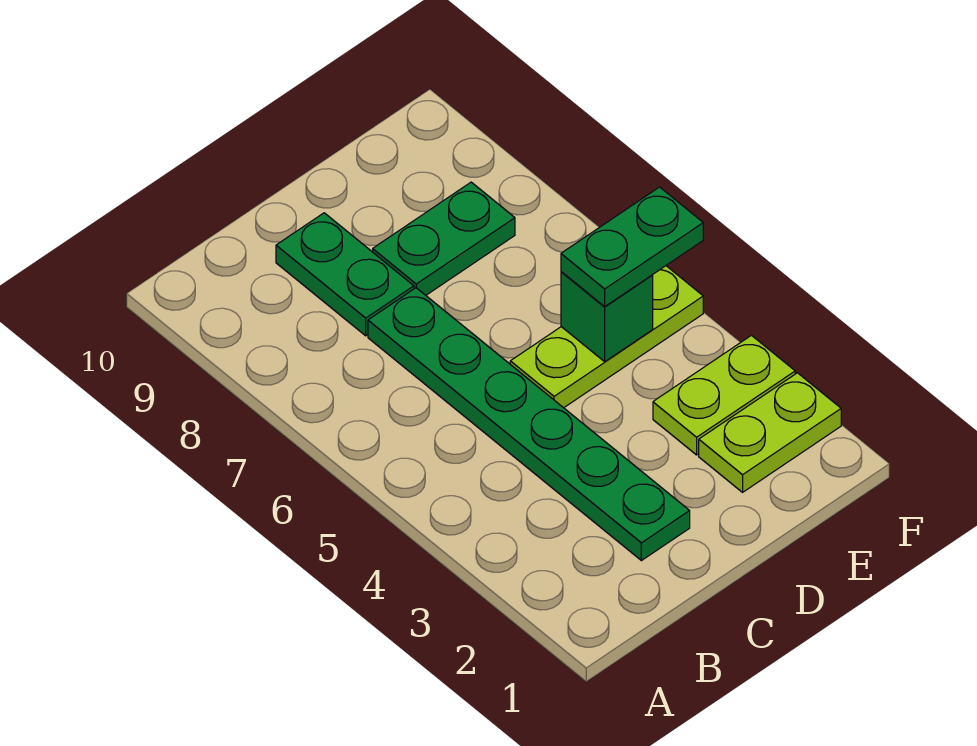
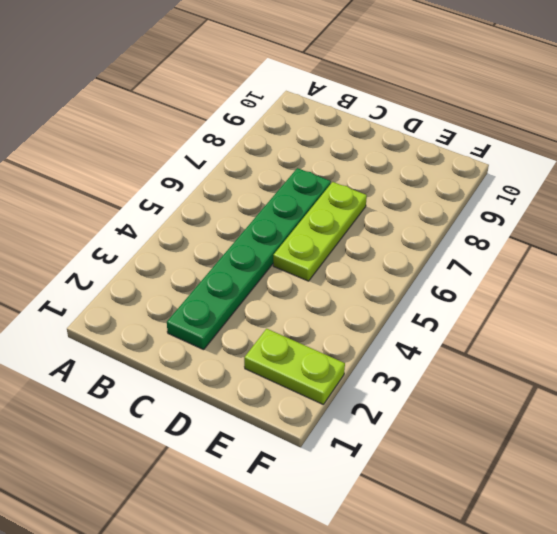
lime 1x3 plate [273,182,367,281] -> lime 1x3 plate turned to [510,266,703,408]
none -> green 1x2 plate [276,213,414,336]
none -> green 1x2 plate [373,182,515,295]

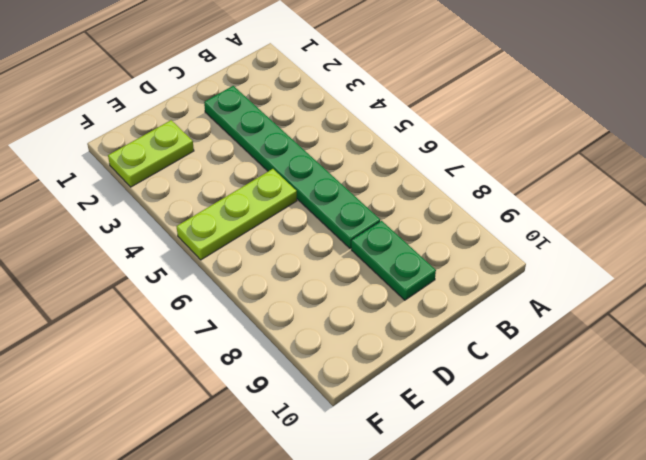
none -> green 1x2 plate [373,182,515,295]
none -> lime 1x2 plate [653,335,795,455]

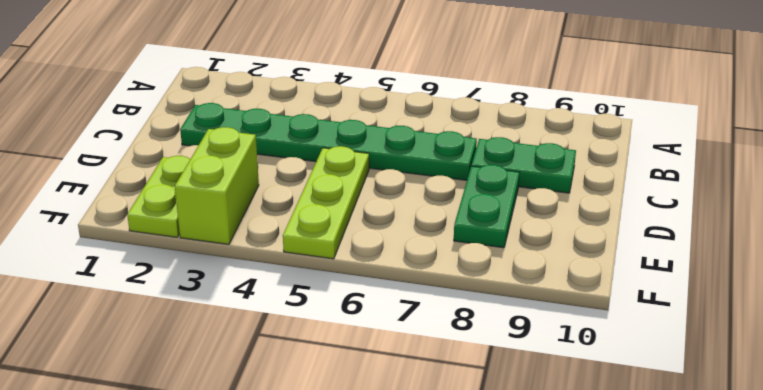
lime 1x2 brick [175,127,259,244] -> lime 1x2 plate [653,335,795,455]
none -> green 1x1 brick [561,272,653,362]
none -> green 1x2 plate [561,187,703,306]

